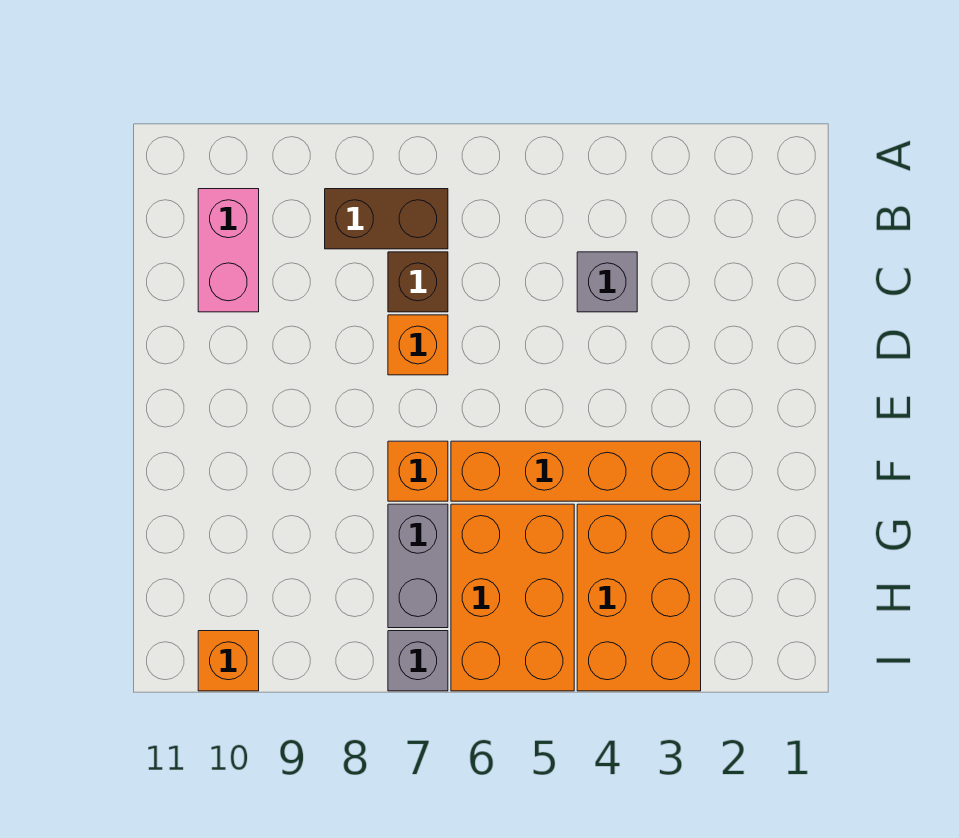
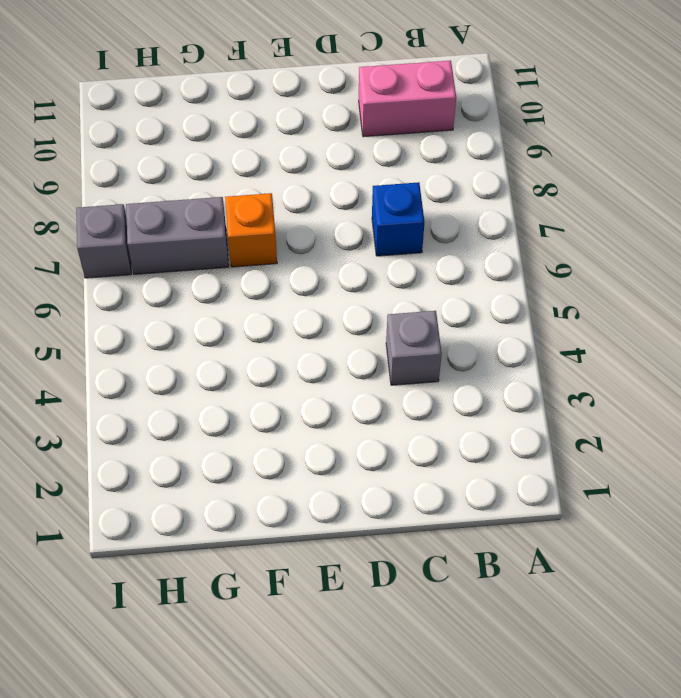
blue 1x1 brick [372,182,425,256] -> brown 1x1 brick [388,252,448,312]
none -> brown 1x2 brick [325,189,448,249]
none -> orange 1x1 brick [388,315,448,375]
none -> orange 1x4 brick [451,441,701,501]

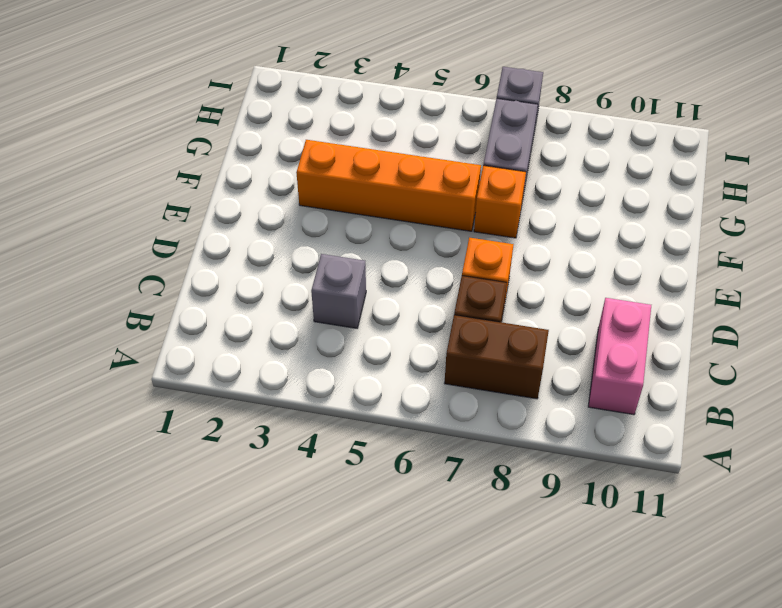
none -> orange 2x3 brick [577,504,701,691]
none -> orange 2x3 brick [451,504,574,691]
none -> orange 1x1 brick [198,631,259,691]

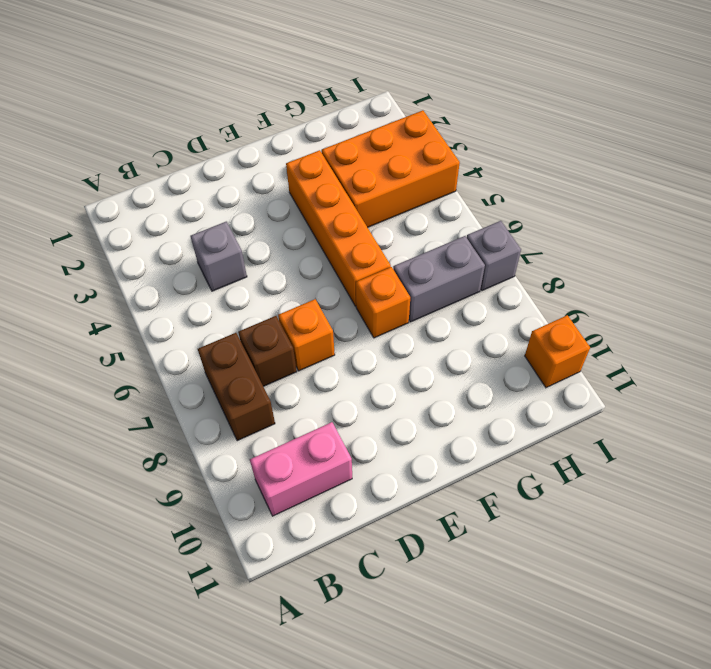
none -> orange 2x3 brick [451,504,574,691]

